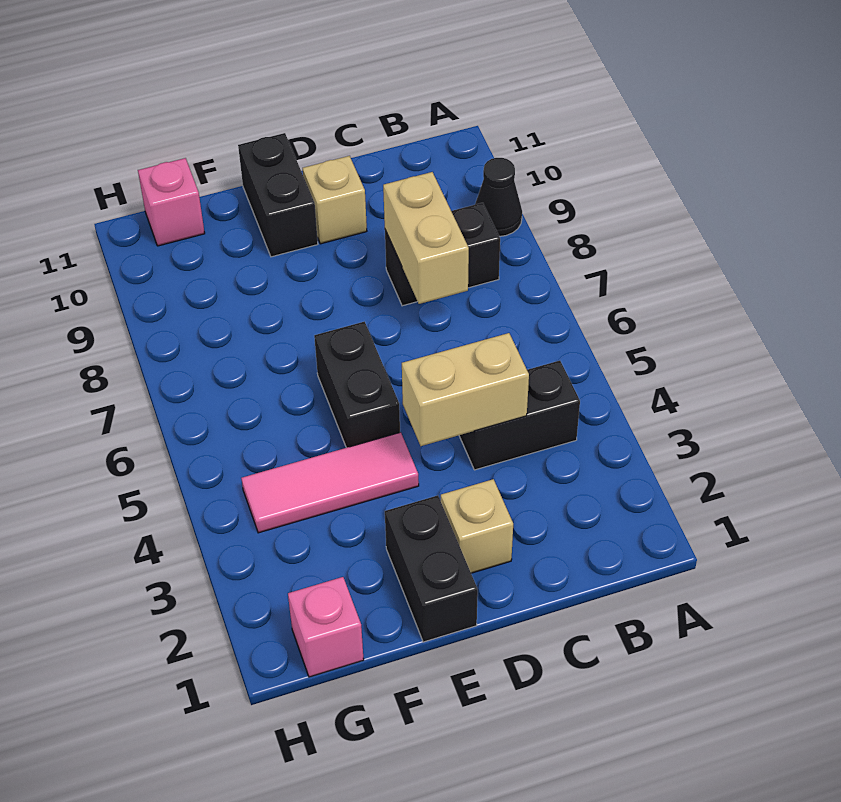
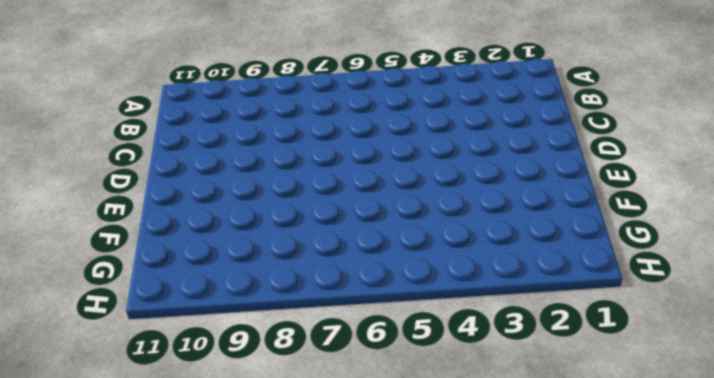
none -> black 1x1 cone [475,158,522,236]
none -> black 1x2 brick [459,361,580,470]
none -> black 1x2 brick [385,203,500,306]

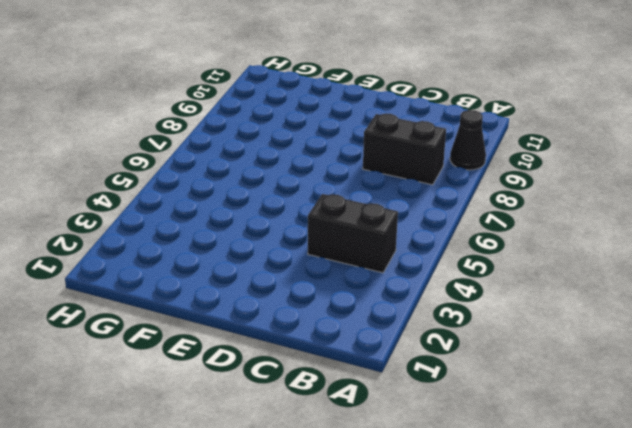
none -> tan 1x1 brick [441,479,513,573]
none -> tan 1x1 brick [303,156,367,244]
none -> black 1x2 brick [385,495,478,642]

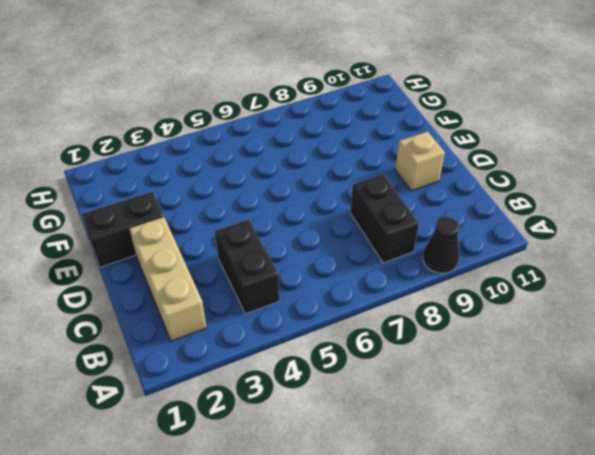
tan 1x3 brick [129,217,207,341] -> tan 1x1 brick [441,479,513,573]
none -> pink 1x3 tile [241,432,419,533]
none -> black 1x2 brick [314,322,400,448]
none -> black 1x2 brick [238,133,318,257]

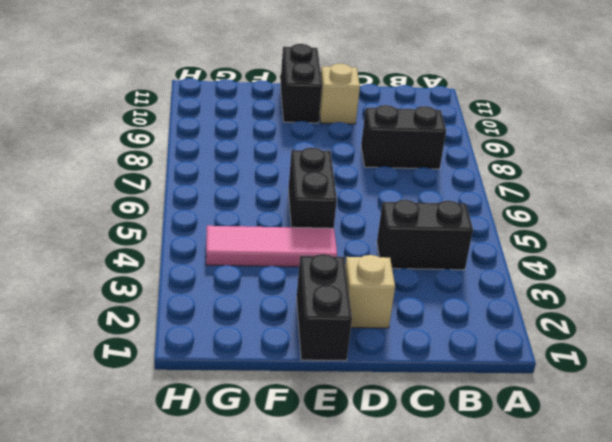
none -> black 1x1 cone [475,158,522,236]
none -> pink 1x1 brick [288,577,364,677]
none -> pink 1x1 brick [138,158,205,246]

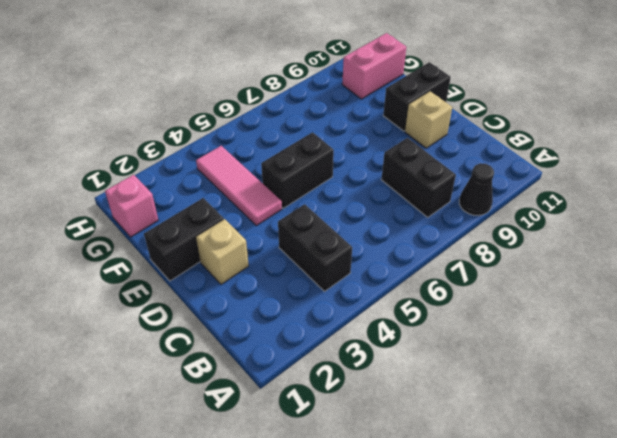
pink 1x2 brick [342,33,406,99] -> pink 1x1 brick [138,158,205,246]
none -> tan 1x2 brick [402,333,529,446]
none -> tan 1x2 brick [383,172,469,304]

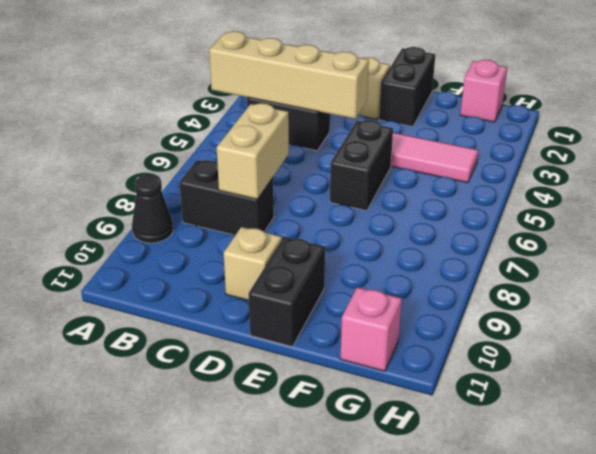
tan 1x4 brick [209,31,369,119] -> tan 1x2 brick [402,333,529,446]

